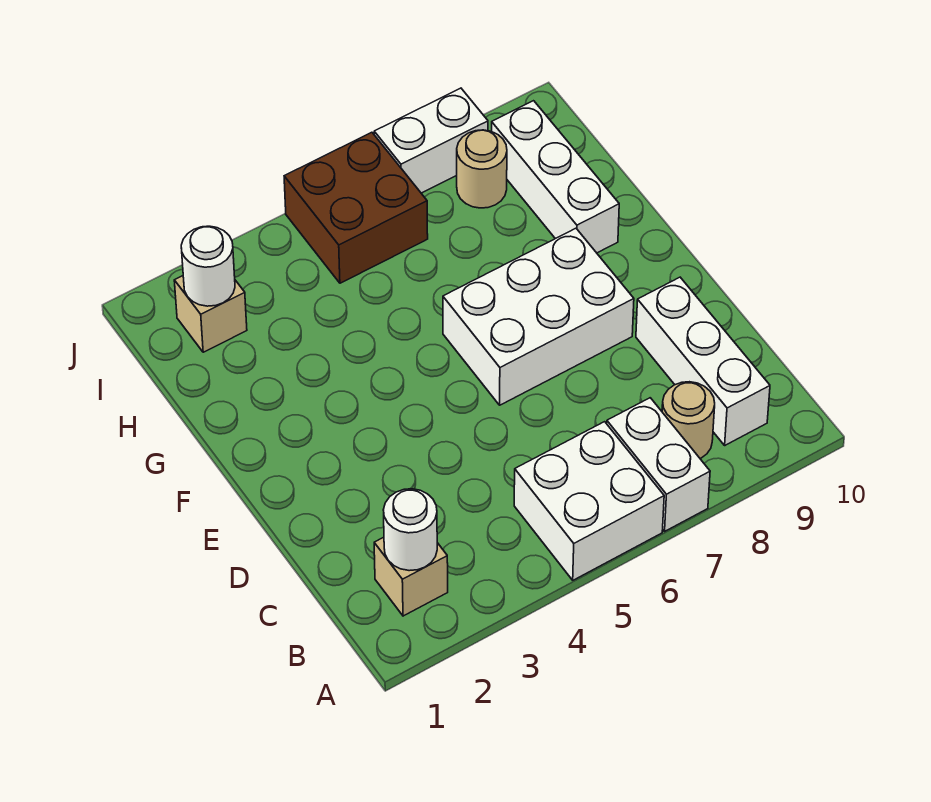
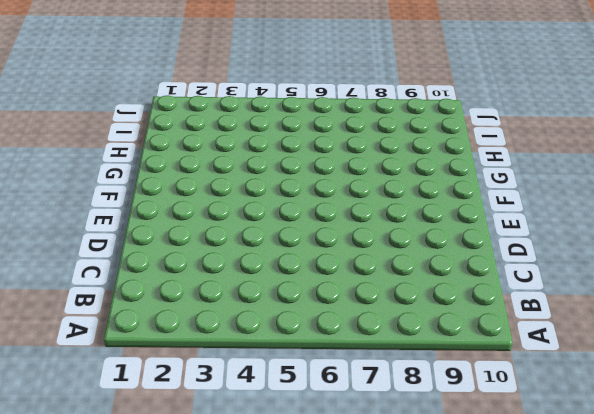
none -> white 2x2 brick [514,422,664,580]
none -> white 1x2 brick [607,398,710,531]
none -> tan 1x1 brick [374,537,448,616]

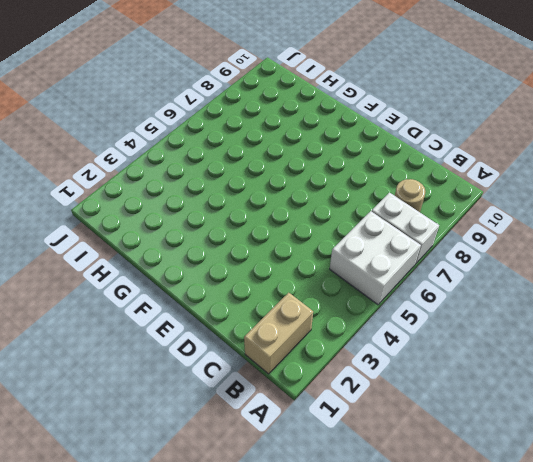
tan 1x2 brick [244,293,313,374] -> tan 1x1 brick [374,537,448,616]
none -> white 1x3 brick [636,277,770,445]
none -> white 2x3 brick [443,228,634,405]
none -> white 1x3 brick [492,101,619,253]

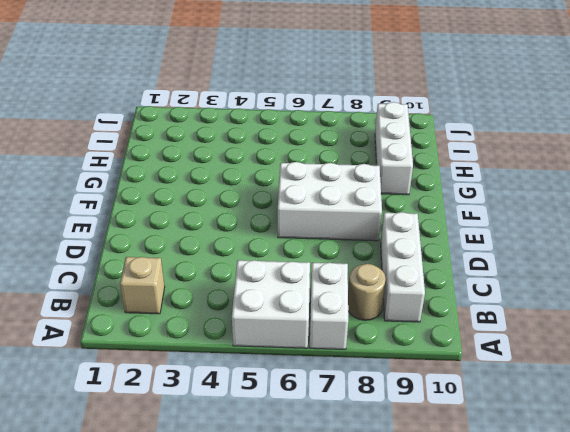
none -> tan 1x1 brick [174,276,247,352]
none -> brown 2x2 brick [284,132,428,283]
none -> tan 1x1 round brick [457,130,507,208]

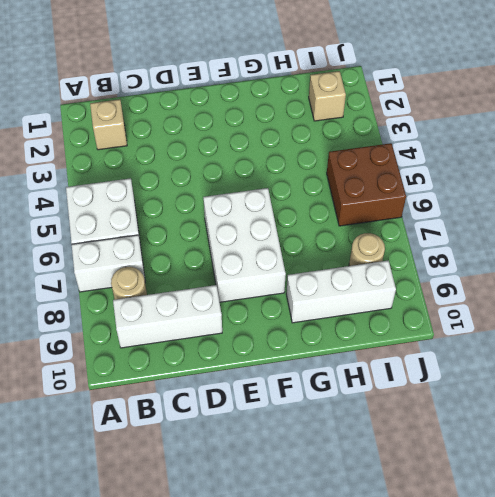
none -> white 1x2 brick [374,88,488,193]
none -> white 1x1 round brick [383,489,437,571]
none -> white 1x1 round brick [181,226,235,306]

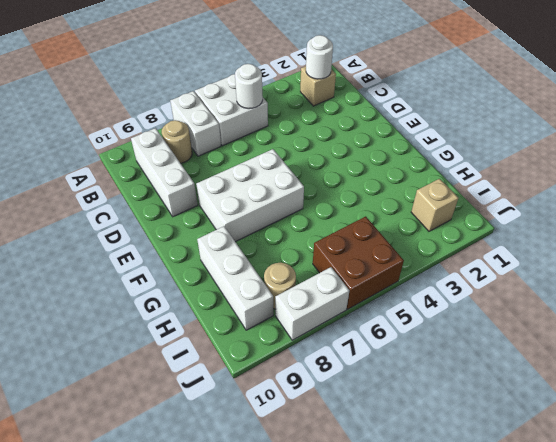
white 1x1 round brick [235,64,263,109] -> white 1x1 round brick moved to [181,226,235,306]

